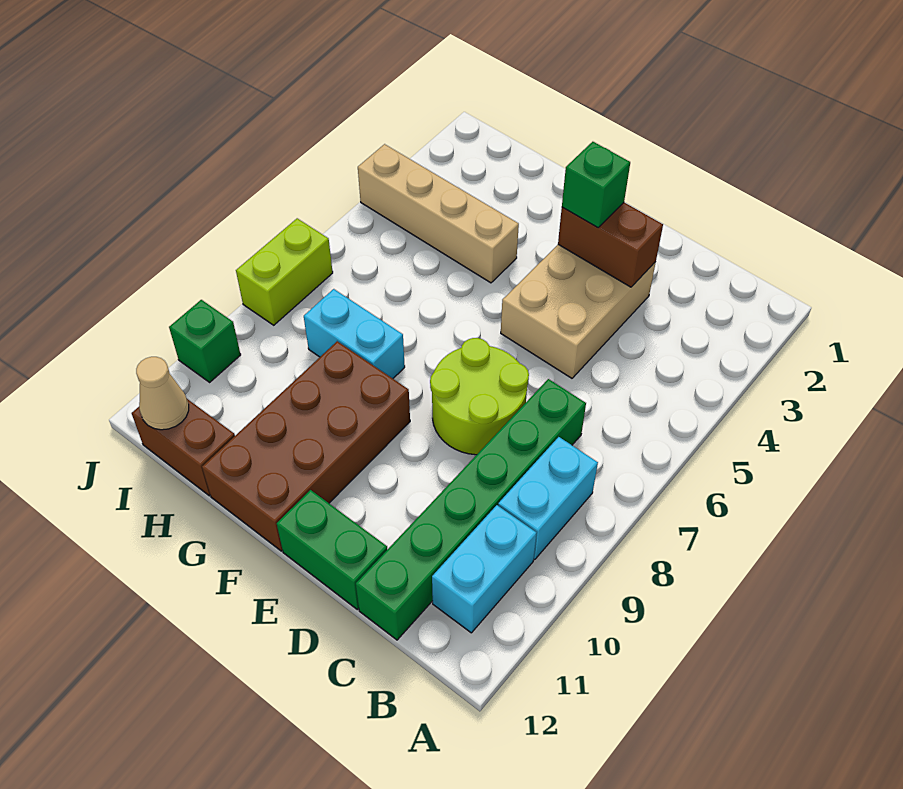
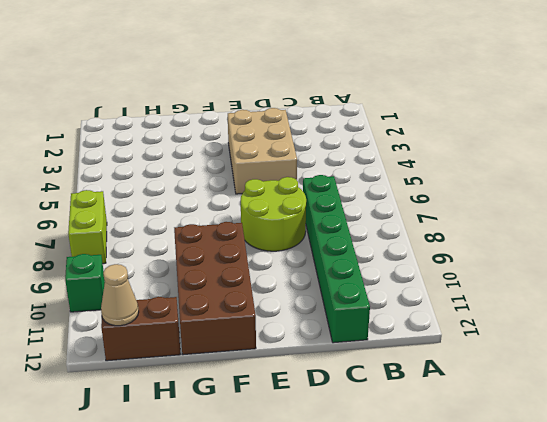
none -> cyan 1x2 brick [498,437,598,560]
none -> cyan 1x2 brick [432,505,536,633]
none -> green 1x2 brick [277,490,388,609]

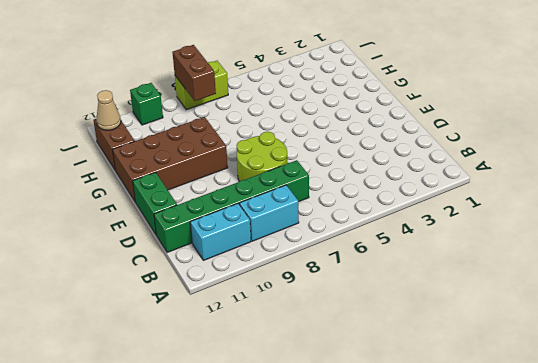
brown 1x2 brick [172,45,216,101] -> brown 1x2 brick moved to [558,203,663,287]
none -> tan 2x3 brick [501,245,656,378]
none -> tan 1x4 brick [358,144,519,283]
none -> cyan 1x2 brick [304,289,405,378]

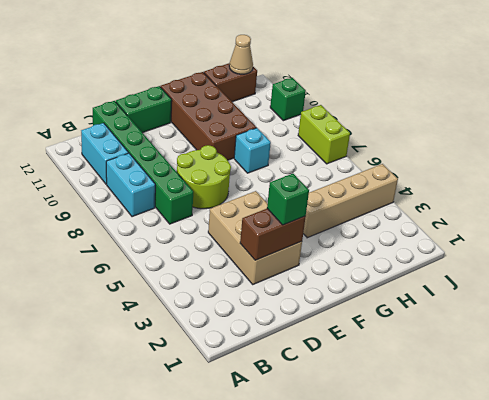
cyan 1x1 brick [234,128,271,173] -> cyan 1x2 brick [304,289,405,378]

